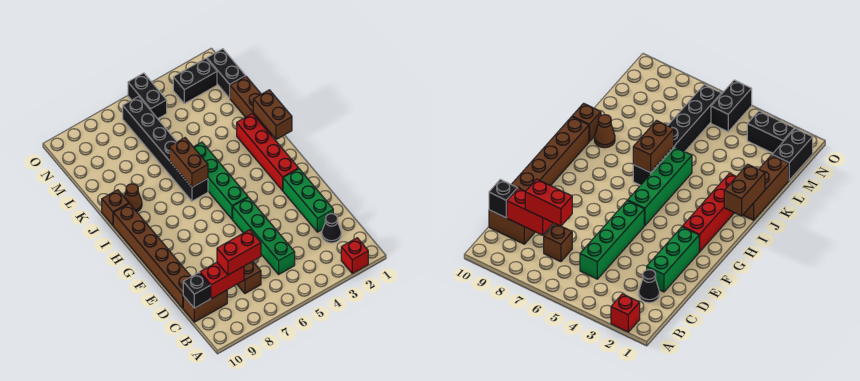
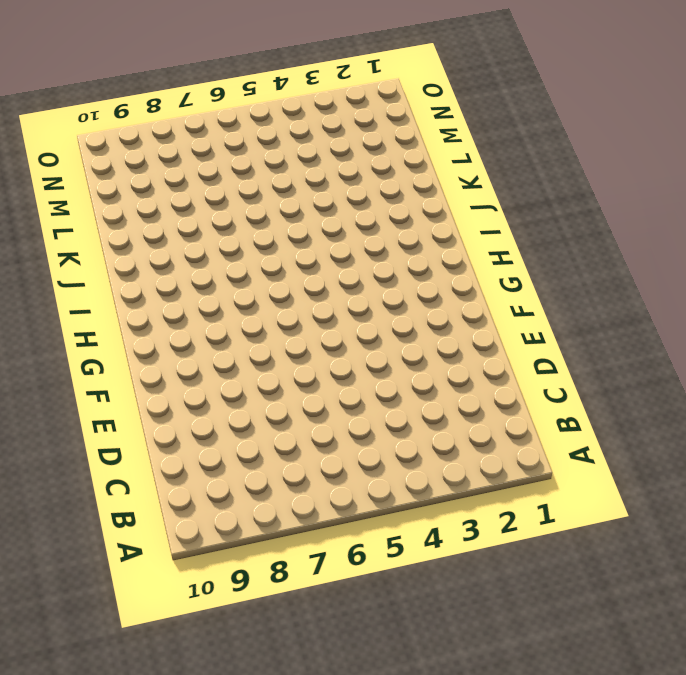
none -> red 1x1 brick [341,238,368,273]
none -> black 1x1 cone [322,214,341,243]
none -> green 1x4 brick [233,197,295,274]

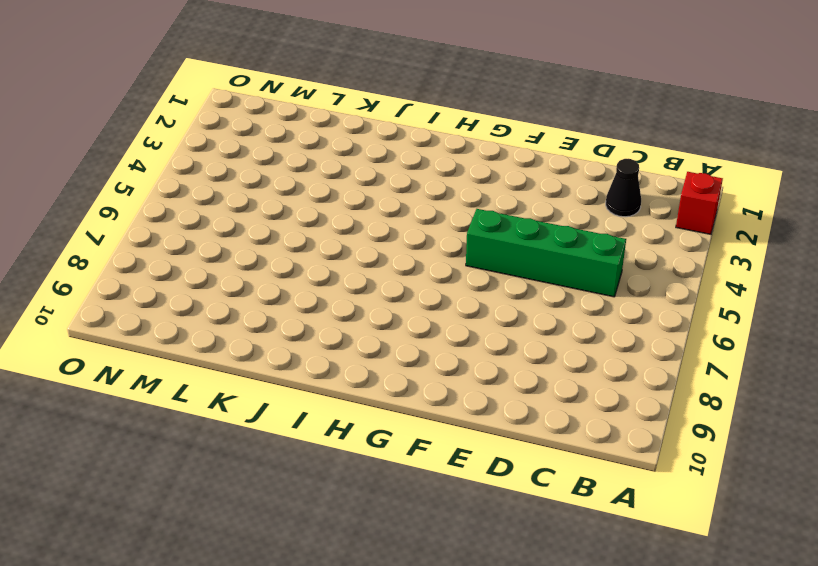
none -> brown 1x1 brick [237,261,261,293]
none -> brown 1x2 brick [183,290,227,322]
none -> green 1x3 brick [283,169,333,232]

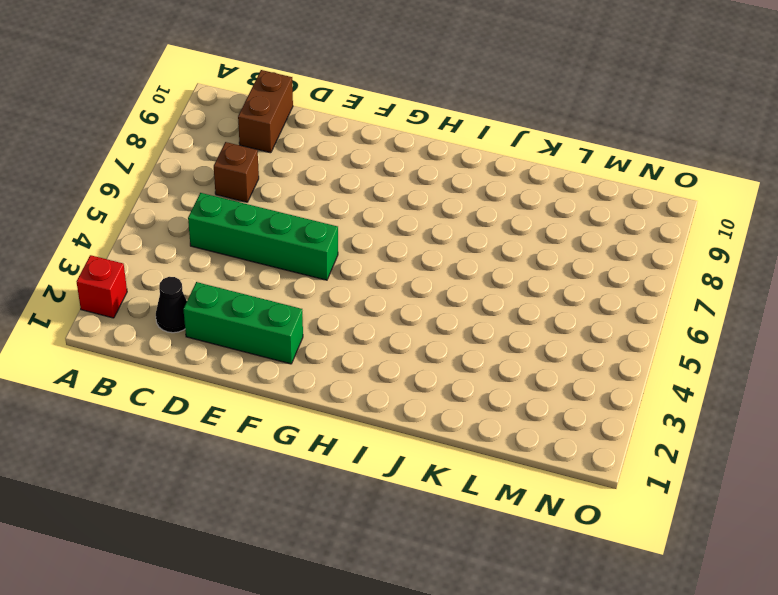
none -> brown 1x6 brick [113,204,191,308]
none -> red 1x4 brick [237,114,299,191]
none -> green 1x4 brick [194,142,248,219]

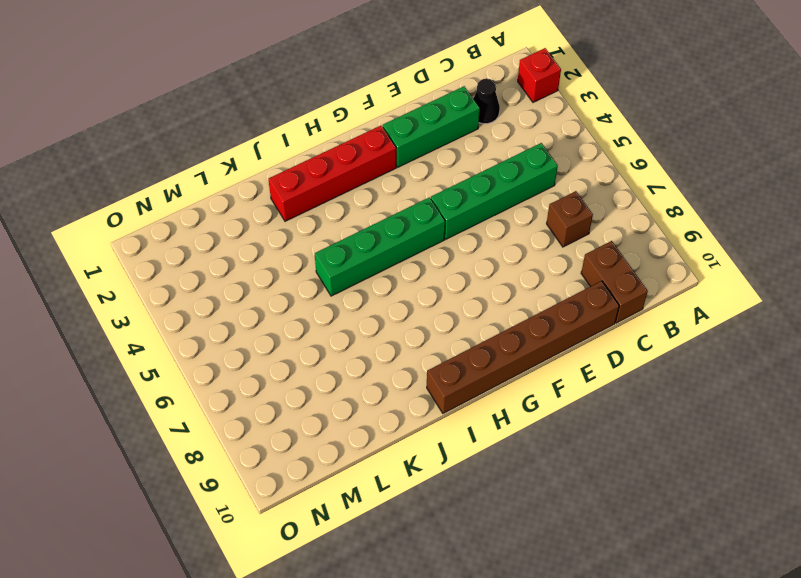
none -> black 1x6 brick [123,96,208,201]
none -> brown 1x3 brick [230,77,272,136]
none -> brown 1x1 cone [124,184,142,212]

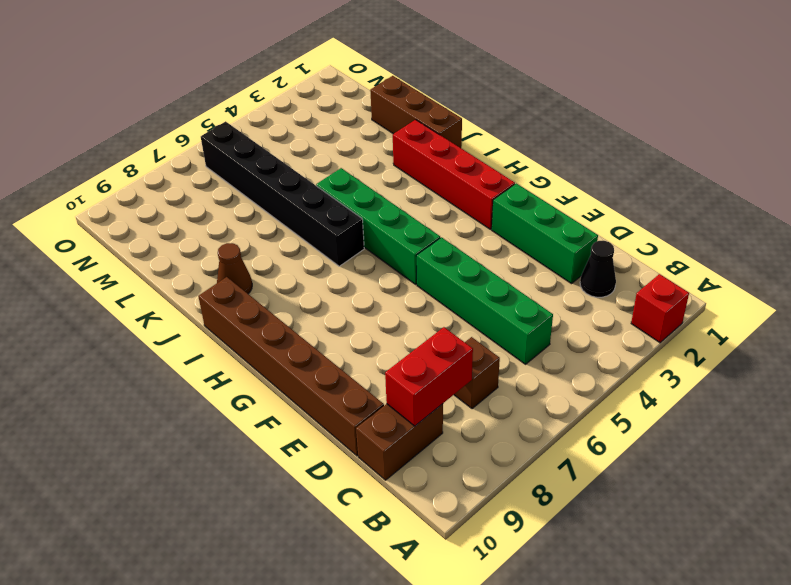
none -> brown 1x1 brick [102,190,129,225]
none -> black 1x2 brick [207,49,246,98]
none -> black 1x2 brick [173,58,217,103]

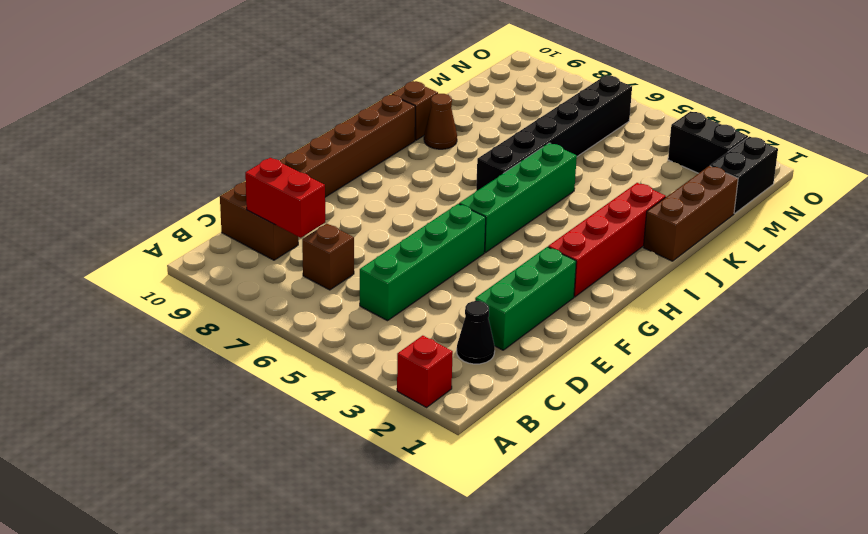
none -> black 1x2 brick [128,73,167,119]
none -> black 1x1 brick [183,273,210,308]
none -> brown 1x2 brick [253,90,292,139]

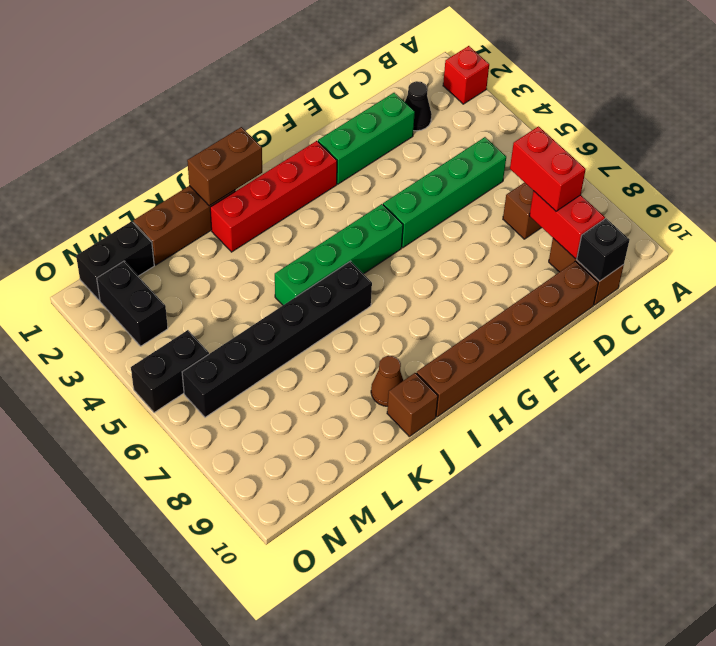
none -> brown 1x2 brick [169,138,208,187]

